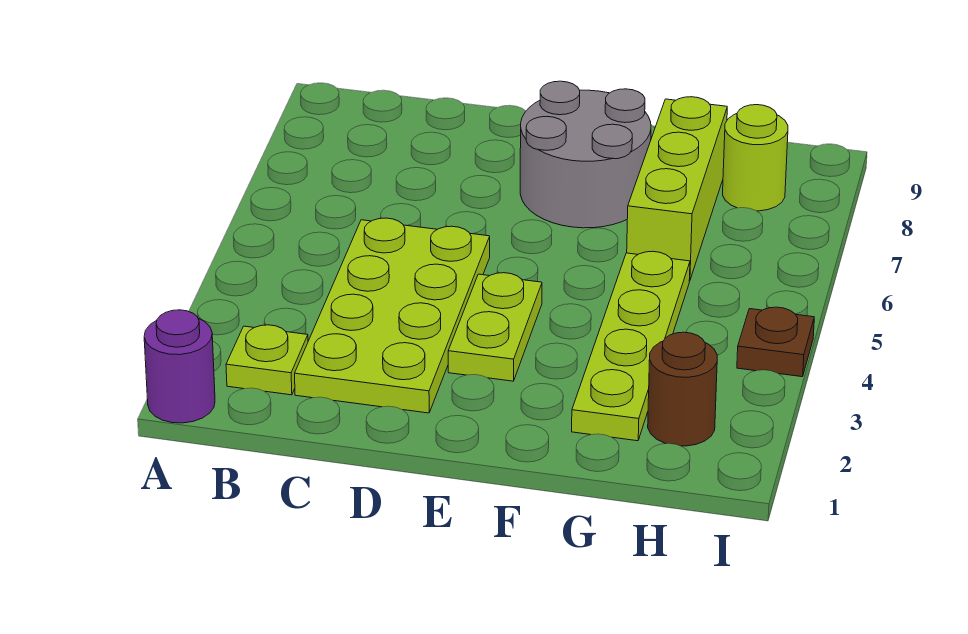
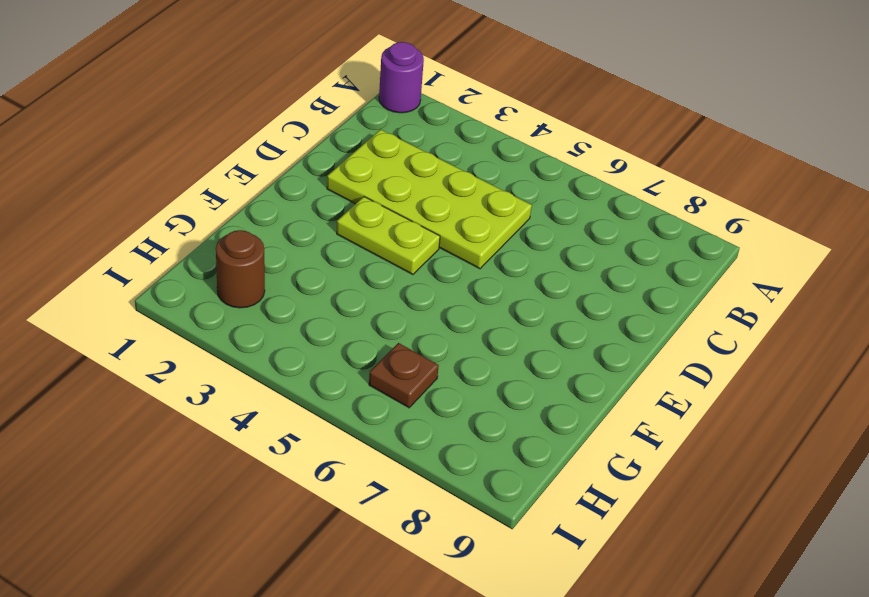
brown 1x1 plate [369,343,439,408] -> brown 1x1 plate moved to [737,307,814,377]
none -> lime 1x1 plate [226,325,308,395]
none -> grey 2x2 round brick [520,81,651,228]

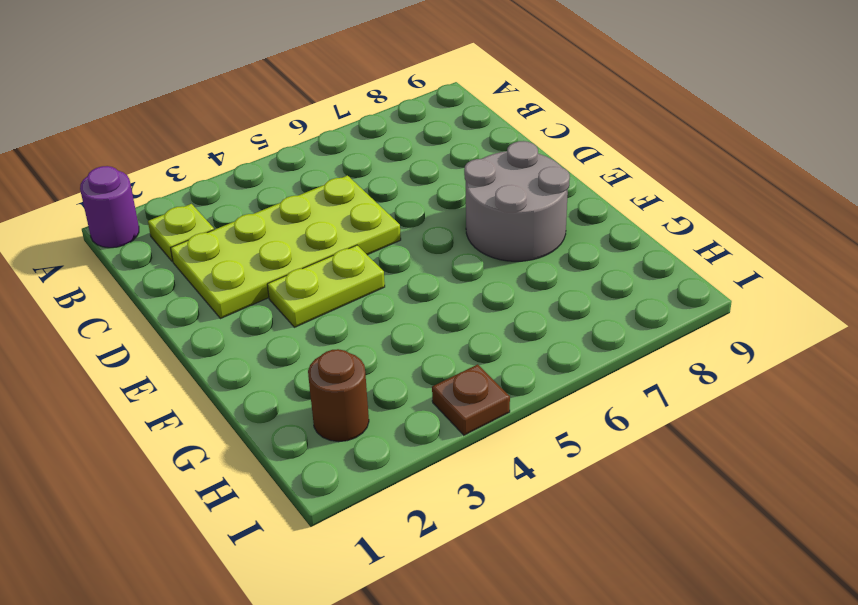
none -> lime 1x4 plate [572,251,690,441]
none -> lime 1x3 brick [627,97,727,281]

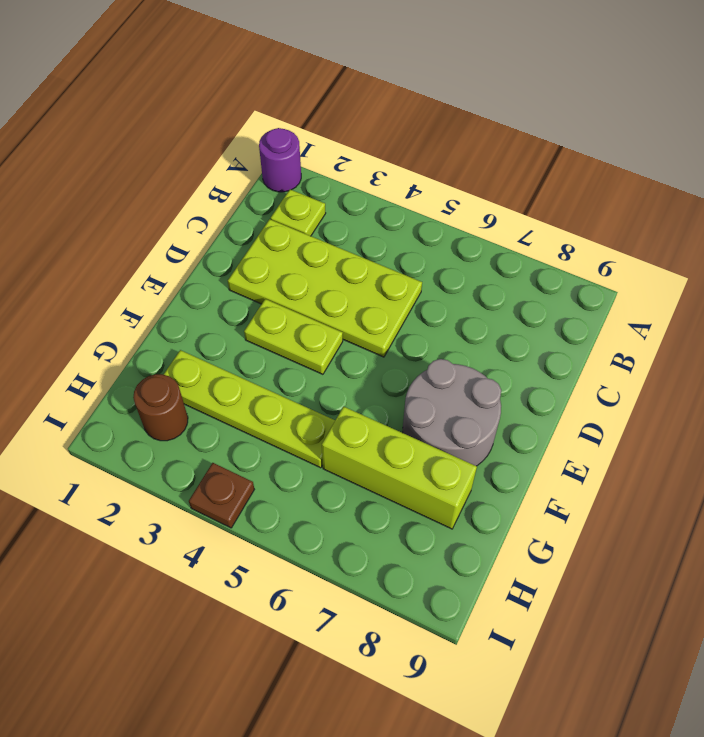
none -> lime 1x1 round brick [723,105,788,211]

